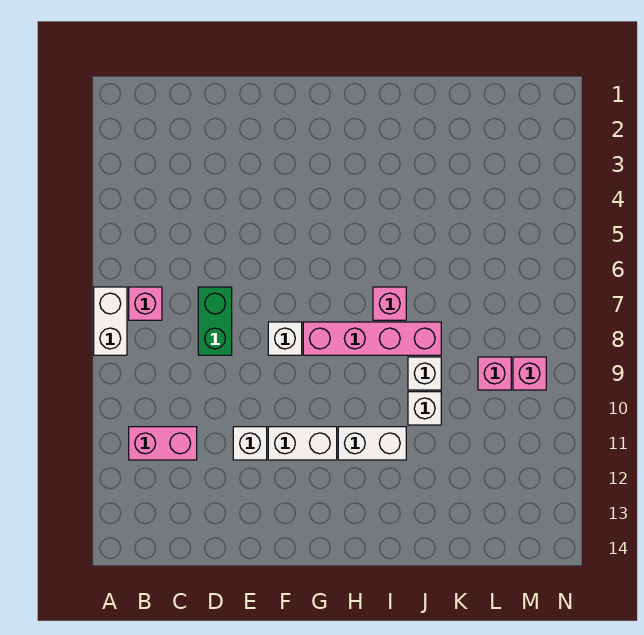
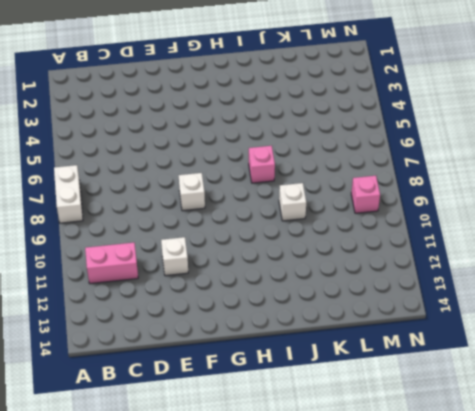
none -> pink 1x1 brick [129,287,162,320]
none -> green 1x2 brick [198,287,232,355]
none -> white 1x2 brick [268,427,337,460]

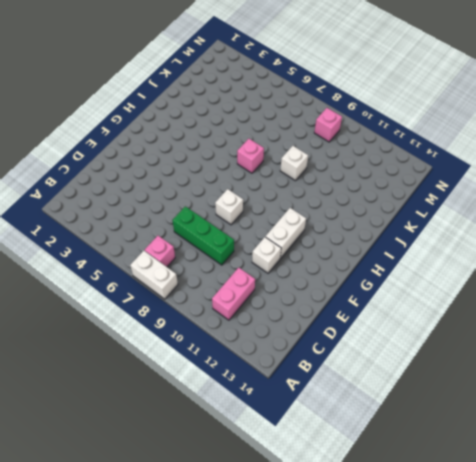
green 1x3 brick [172,206,234,265] -> green 1x2 brick [198,287,232,355]
none -> pink 1x4 brick [303,322,441,355]
none -> white 1x2 brick [338,427,406,460]
none -> white 1x1 brick [408,392,441,425]

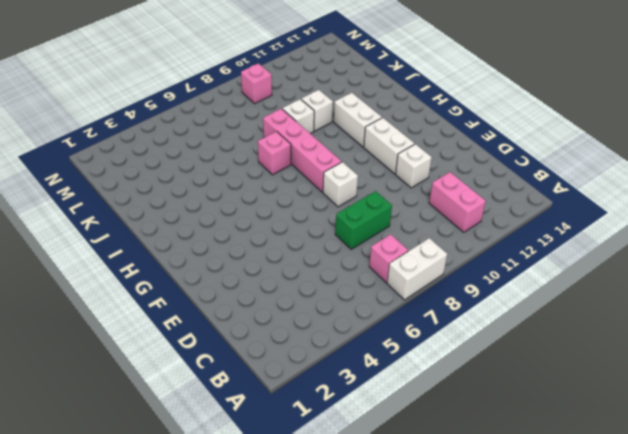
none -> pink 1x1 brick [478,357,511,390]

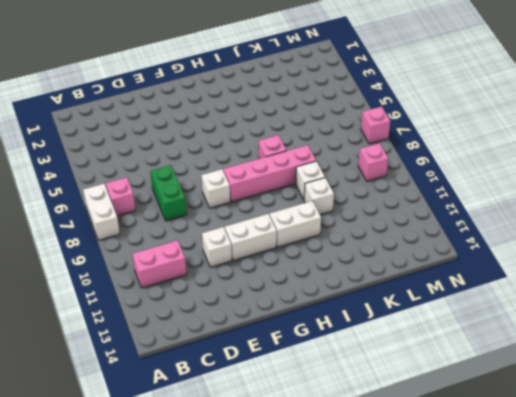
pink 1x1 brick [361,106,390,144] -> pink 1x1 brick moved to [478,357,511,390]

